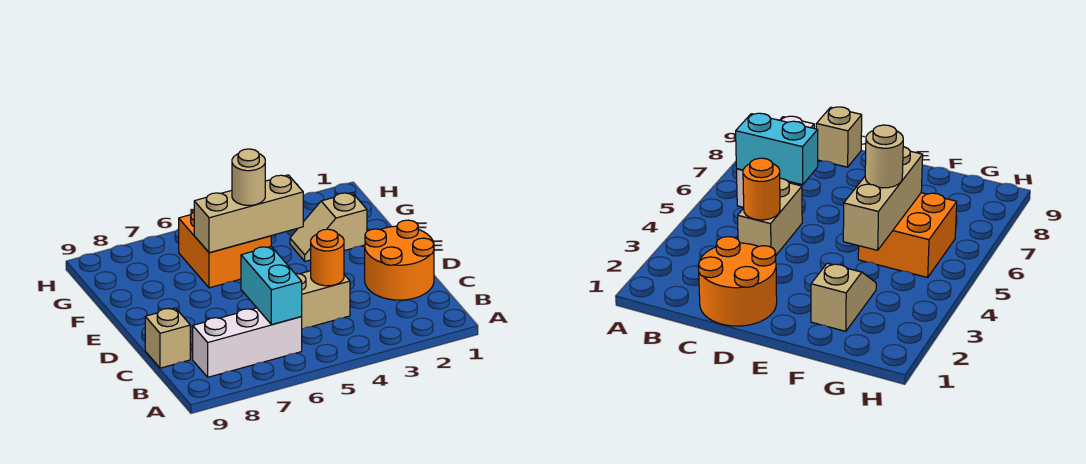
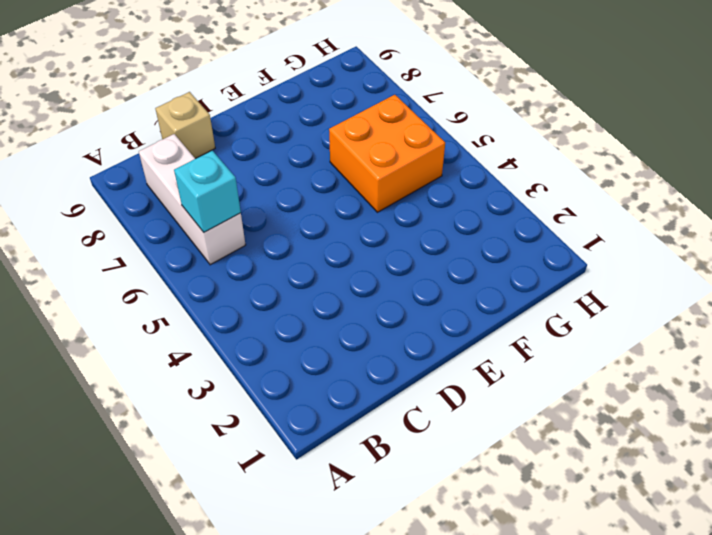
cyan 1x1 brick [174,151,241,232] -> cyan 1x2 brick [241,247,302,325]
none -> orange 2x2 round brick [365,220,434,300]
none -> tan 1x2 brick [295,271,350,329]

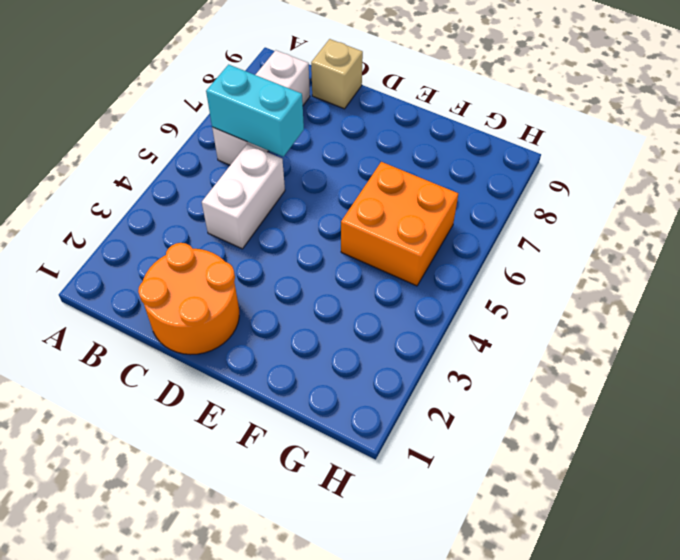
white 1x2 brick [202,144,285,249] -> tan 1x2 brick [295,271,350,329]
none -> tan 1x2 slope [290,193,367,261]
none -> orange 1x1 round brick [311,229,344,286]

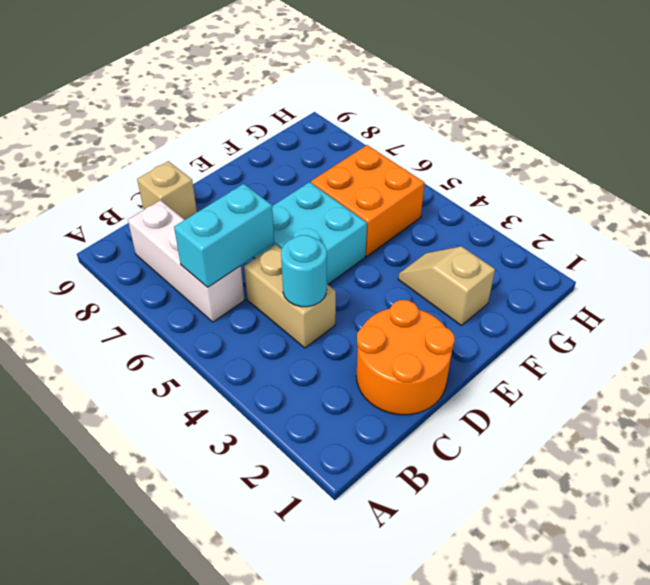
cyan 1x1 round brick [281,235,327,307] -> orange 1x1 round brick [311,229,344,286]
cyan 2x2 brick [254,182,367,284] -> none
none -> tan 1x3 brick [194,175,303,253]
none -> tan 1x1 round brick [232,149,265,205]

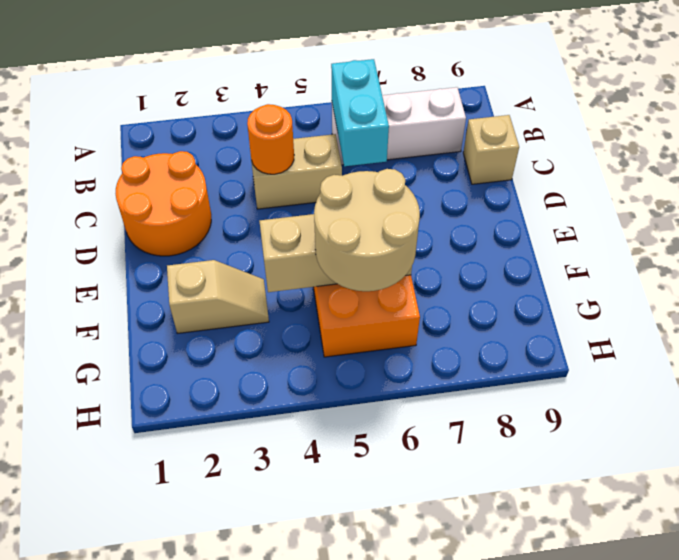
tan 2x2 round brick [314,169,420,291] -> tan 1x1 round brick [232,149,265,205]

